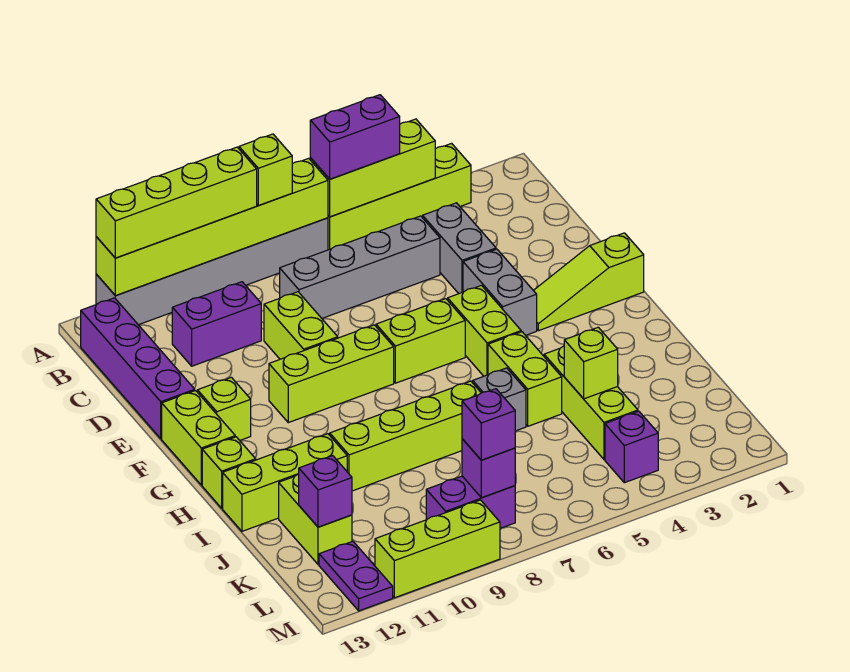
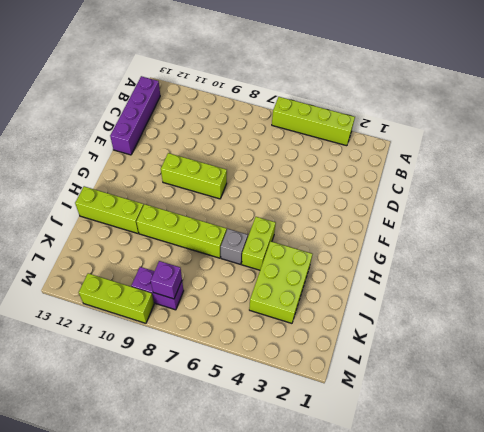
lime 2x3 brick [249,241,312,323] -> lime 1x3 brick [544,346,638,460]
none -> grey 1x6 brick [96,218,328,325]
none -> grey 1x2 brick [423,203,496,294]
none -> grey 1x4 brick [280,216,440,318]
none -> purple 1x2 brick [172,282,261,366]

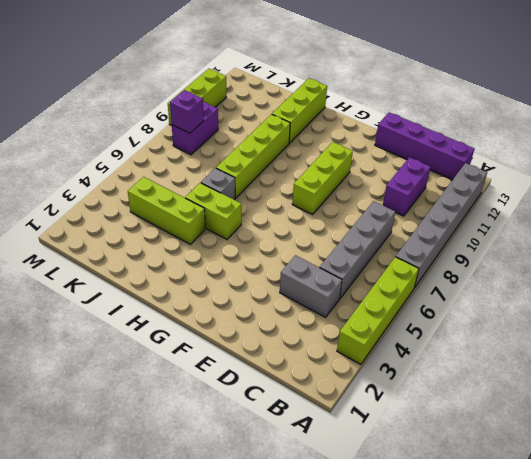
none -> lime 1x2 brick [264,292,338,359]
none -> grey 1x2 brick [463,249,537,335]
none -> lime 1x3 slope [533,233,644,331]
none -> lime 1x2 brick [448,286,521,376]

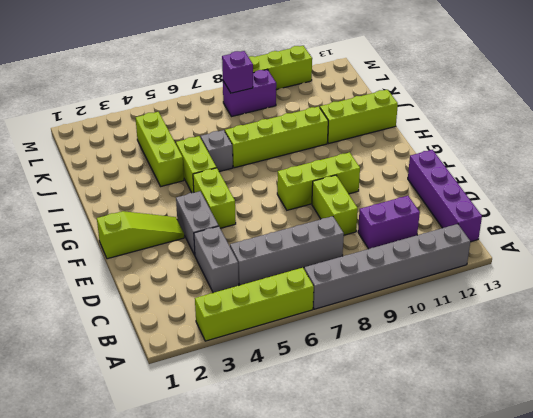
none -> lime 1x2 brick [376,299,465,383]
none -> lime 1x1 brick [197,377,251,440]
none -> lime 1x2 brick [162,391,235,485]
none -> lime 1x1 brick [202,437,256,508]

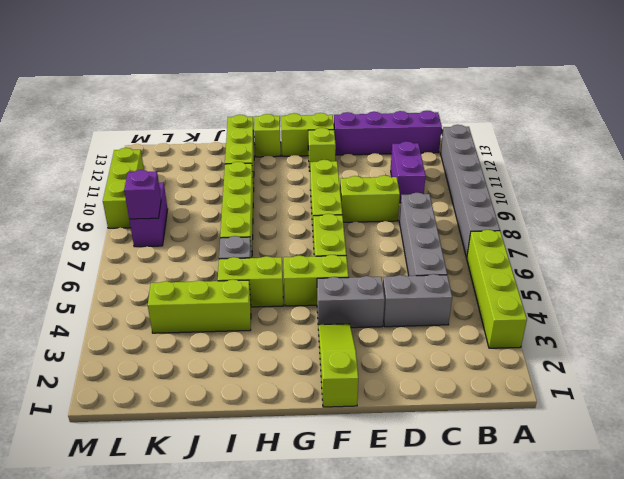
none -> lime 1x2 brick [279,474,352,565]
none -> purple 1x1 brick [605,411,658,483]
none -> purple 1x2 plate [319,541,393,611]
none -> lime 1x3 brick [310,119,435,217]

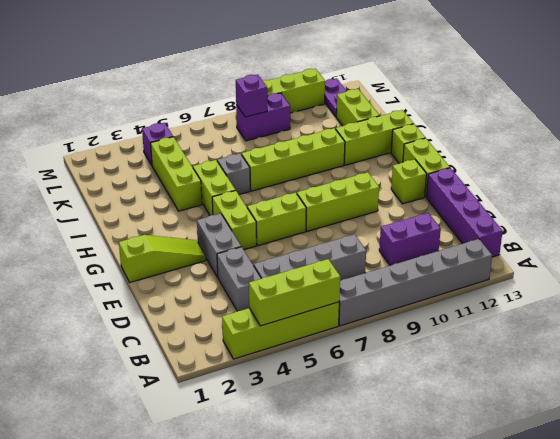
none -> lime 1x2 brick [264,292,338,359]
none -> lime 1x6 brick [96,158,328,296]
none -> lime 1x1 brick [564,327,618,399]
none -> purple 1x1 brick [299,456,352,527]

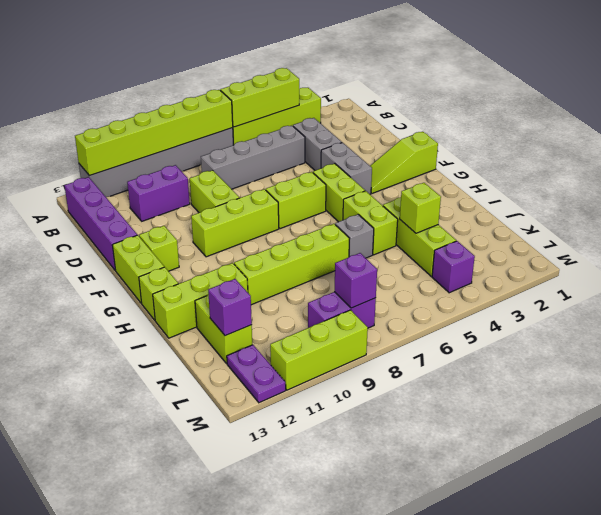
none -> purple 1x2 brick [310,95,400,179]
none -> lime 1x1 brick [239,134,292,205]
none -> lime 1x4 brick [96,147,257,258]
none -> purple 1x1 brick [462,389,515,460]

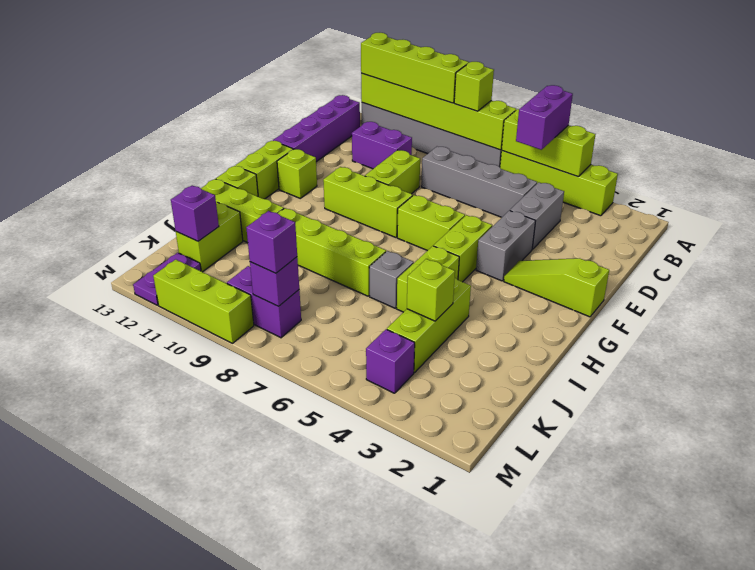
purple 1x2 brick [516,85,573,150] -> purple 1x2 brick turned to [310,95,400,179]

